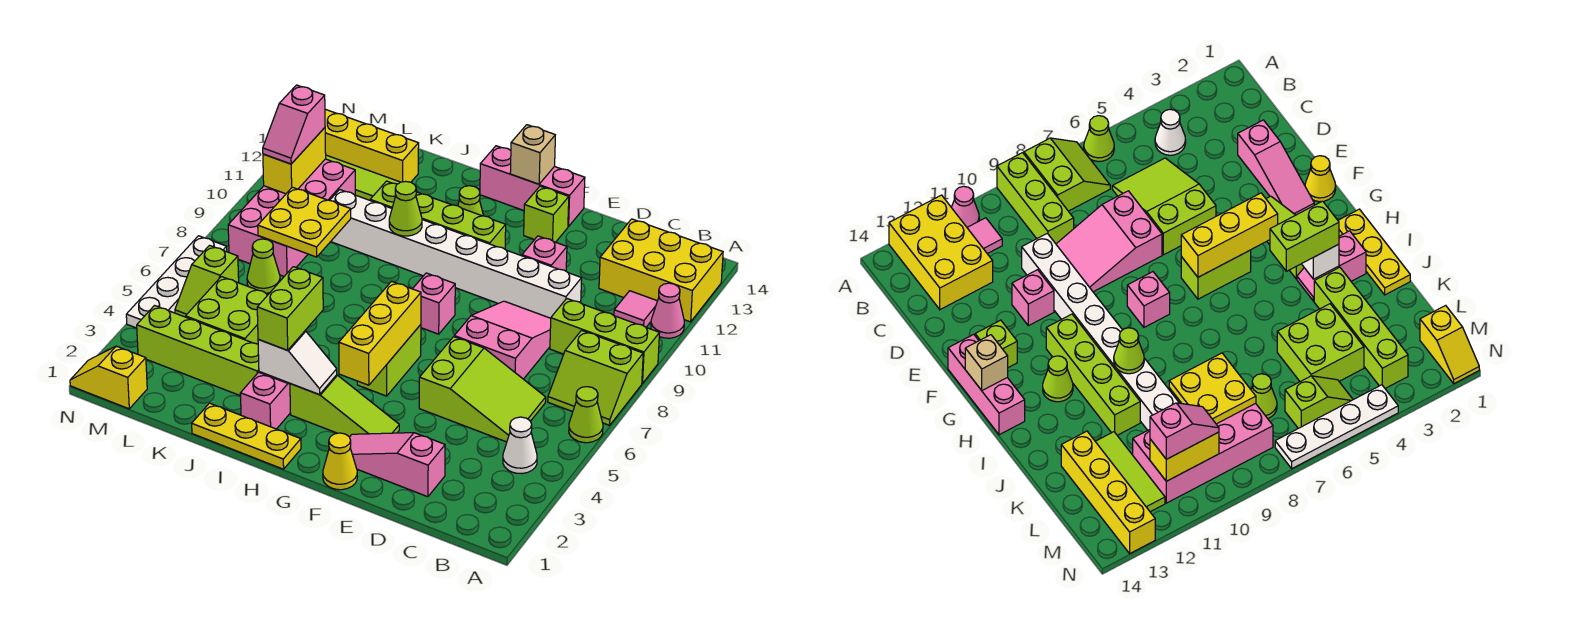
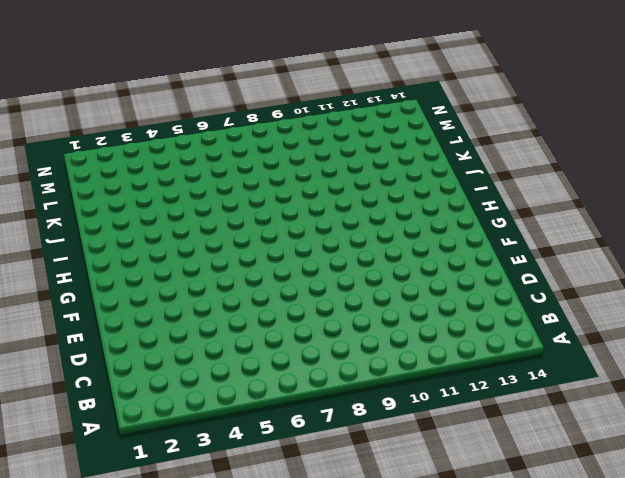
none -> lime 1x1 cone [569,387,603,443]
none -> lime 2x2 slope [548,330,643,425]
none -> lime 1x3 brick [550,299,659,383]
none -> pink 1x1 cone [651,283,684,338]

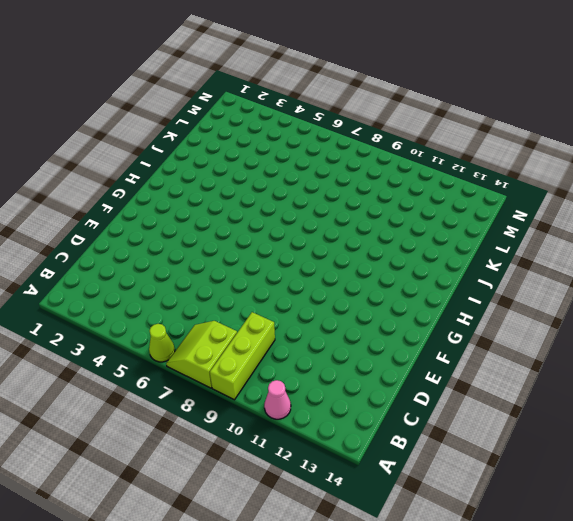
none -> yellow 2x3 brick [599,219,723,322]
none -> white 1x1 cone [503,417,537,474]
none -> pink 1x1 tile [614,291,657,327]
none -> lime 2x3 slope [419,337,546,442]

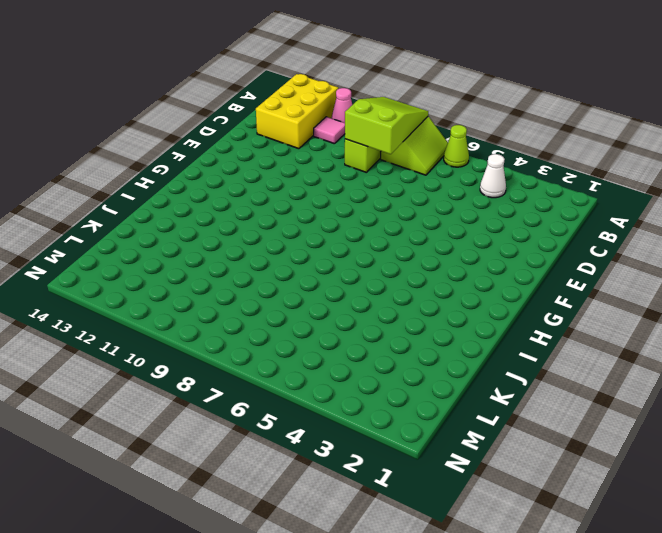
lime 2x3 slope [345,97,428,154] -> lime 2x3 slope moved to [419,337,546,442]
none -> pink 1x3 slope [350,433,445,497]
none -> pink 2x3 slope [454,301,551,379]
none -> white 1x8 brick [330,190,582,318]
none -> pink 1x1 brick [522,236,567,271]

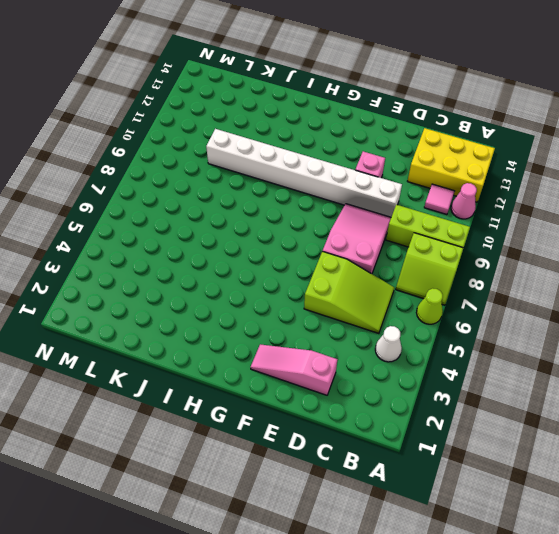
none -> yellow 1x1 cone [323,433,357,490]
none -> lime 1x3 slope [290,375,399,437]
none -> lime 1x1 brick [524,186,569,242]
none -> pink 1x3 brick [480,146,585,227]

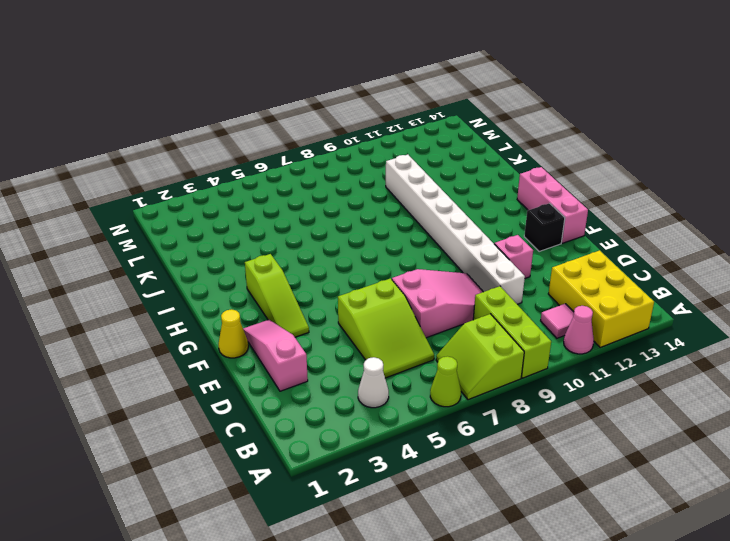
black 1x1 brick [524,203,565,252] -> lime 1x1 brick [524,186,569,242]
none -> lime 1x2 brick [357,325,421,396]
none -> pink 1x1 brick [413,273,455,334]
none -> lime 1x4 brick [370,181,506,249]
none -> yellow 1x3 plate [192,403,301,469]

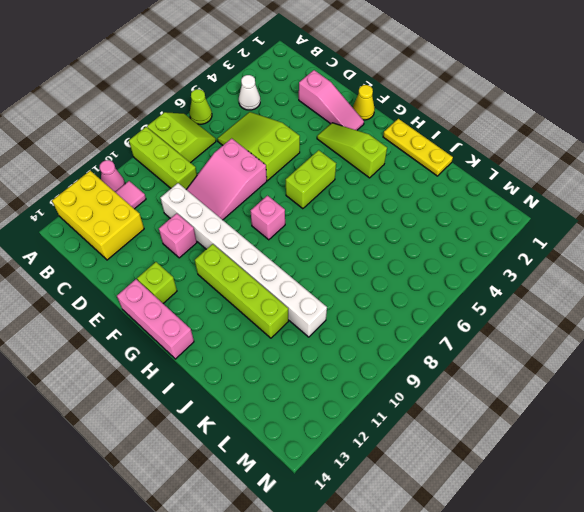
none -> lime 1x1 cone [458,186,484,216]
none -> pink 1x2 slope [240,372,290,429]
none -> lime 1x4 brick [137,306,264,396]
none -> lime 2x2 brick [186,277,268,344]

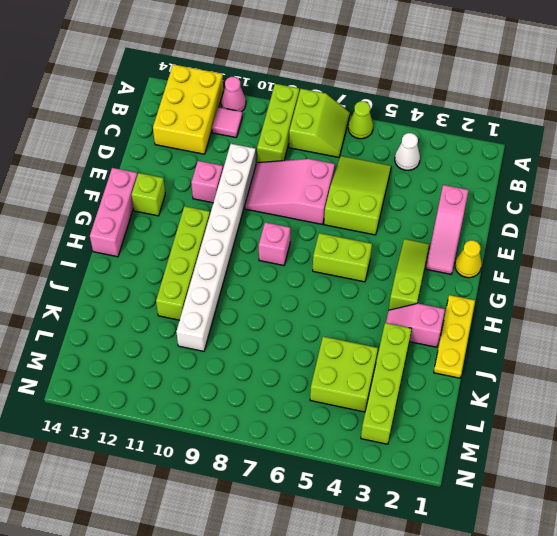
none -> lime 1x1 cone [458,186,484,216]
none -> lime 1x3 tile [326,155,400,200]
none -> yellow 1x4 brick [325,109,419,182]
none -> lime 1x1 cone [247,239,280,293]

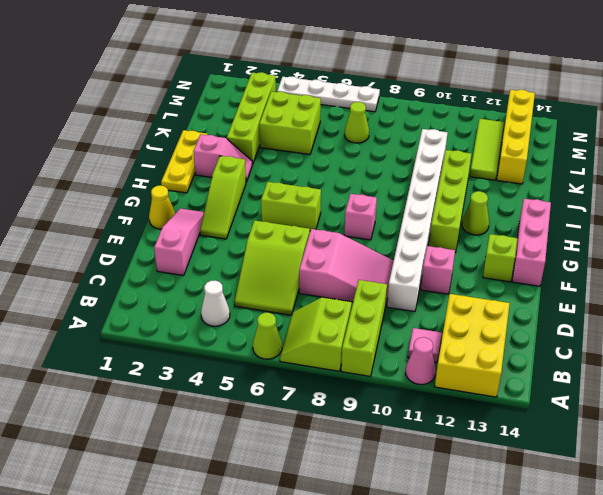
none -> pink 2x4 brick [228,159,355,276]
none -> yellow 1x2 slope [70,346,147,409]
none -> lime 1x2 slope [175,245,239,317]
none -> yellow 1x3 brick [339,281,421,385]

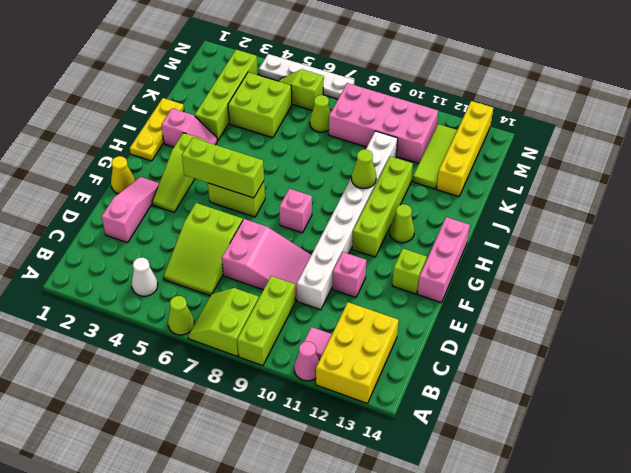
lime 1x3 brick [182,138,264,198] -> yellow 1x3 brick [339,281,421,385]
none -> yellow 1x2 slope [70,346,147,409]
none -> tan 1x1 brick [510,125,555,184]
none -> white 1x2 slope [258,331,337,394]
none -> yellow 2x2 plate [258,187,351,257]

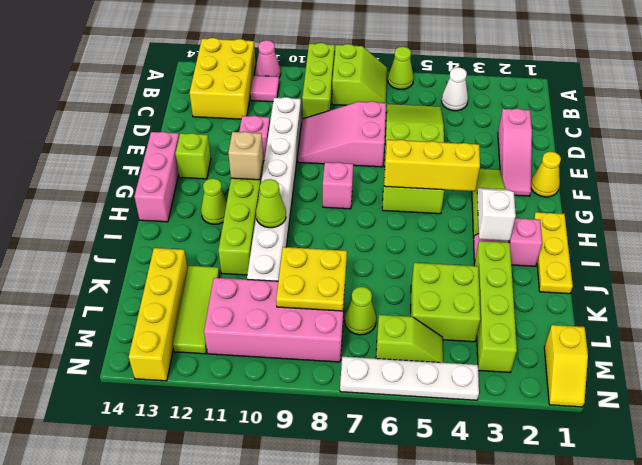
tan 1x1 brick [228,132,263,180] -> tan 1x1 brick moved to [510,125,555,184]
none -> yellow 1x2 brick [263,128,326,194]
none -> lime 1x2 brick [257,267,323,350]
none -> pink 1x2 slope [263,85,325,164]

